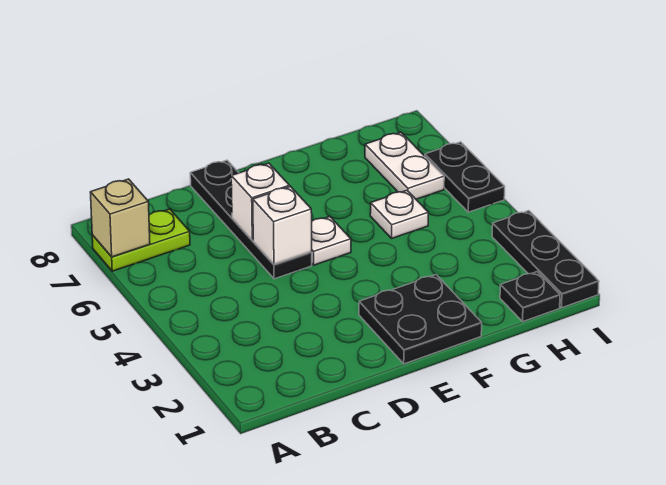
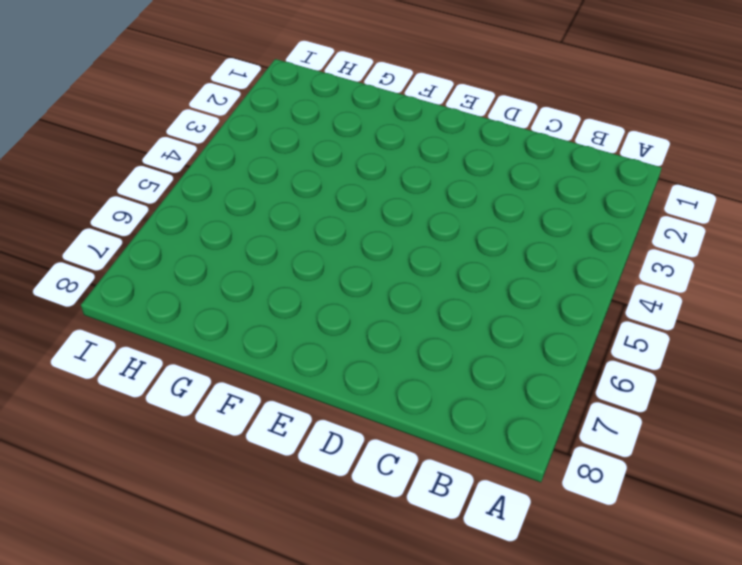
none -> lime 1x2 plate [92,209,190,271]
none -> black 1x4 plate [190,160,312,279]
none -> black 2x2 plate [359,275,482,364]

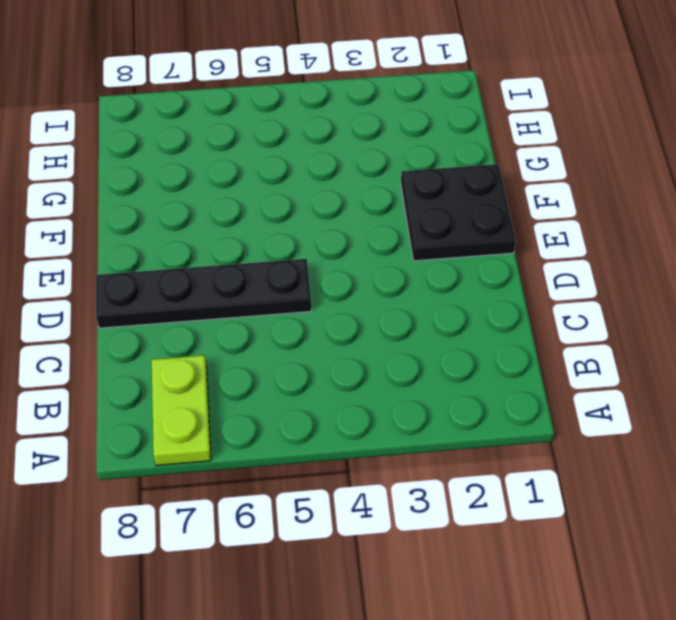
none -> white 1x1 plate [312,216,351,265]
none -> white 1x1 plate [370,190,428,238]
none -> black 1x1 plate [500,272,560,321]

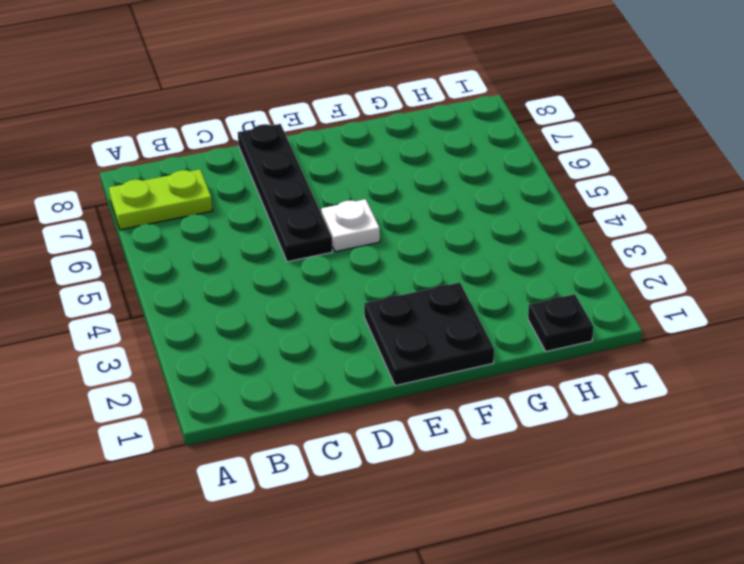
none -> white 1x1 plate [370,190,428,238]
none -> white 1x2 plate [365,132,444,199]
none -> black 1x3 plate [492,211,599,308]

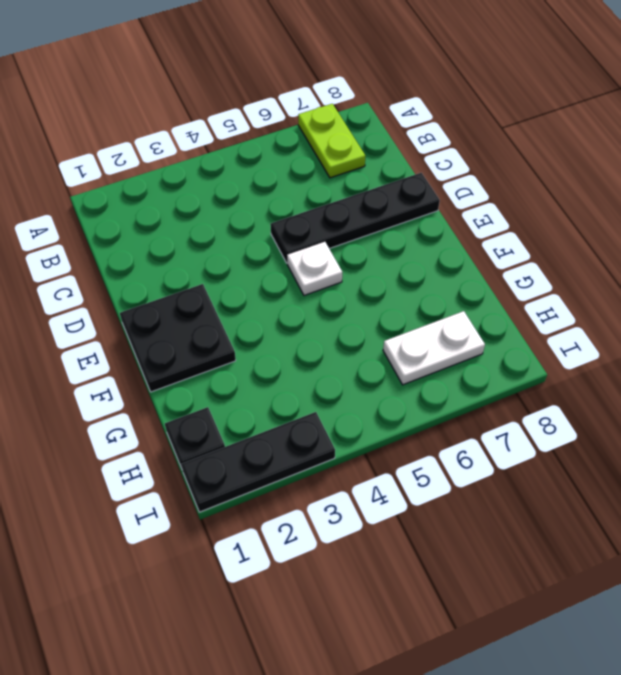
none -> white 1x1 plate [370,190,428,238]
none -> black 1x2 plate [425,142,505,212]
none -> tan 1x1 brick [90,179,150,257]

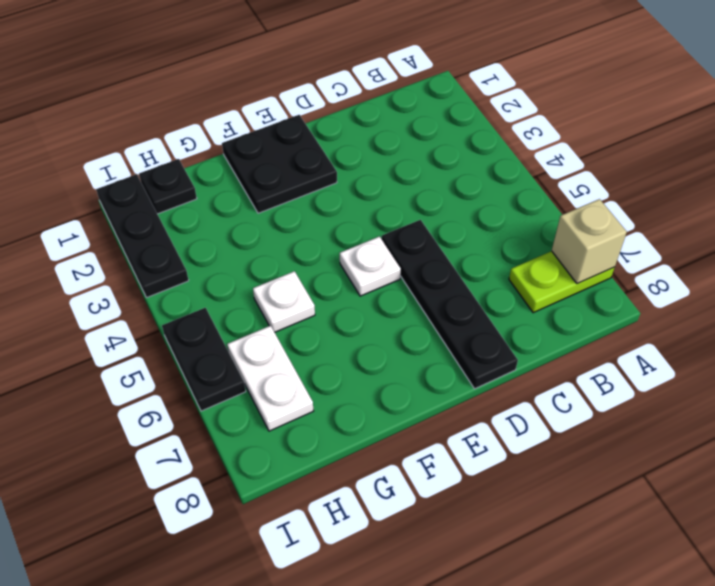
none -> white 1x1 brick [253,187,312,264]
none -> white 1x1 brick [231,163,290,241]

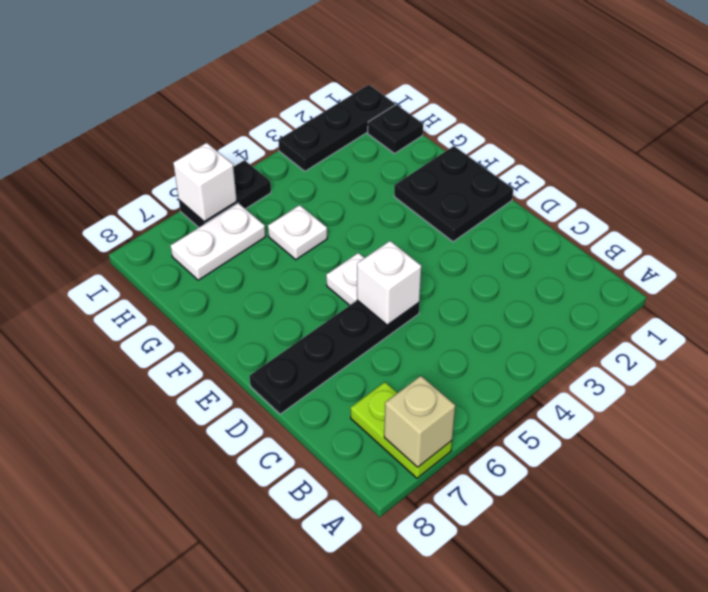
white 1x1 brick [173,143,237,221] -> white 1x1 brick moved to [231,163,290,241]

